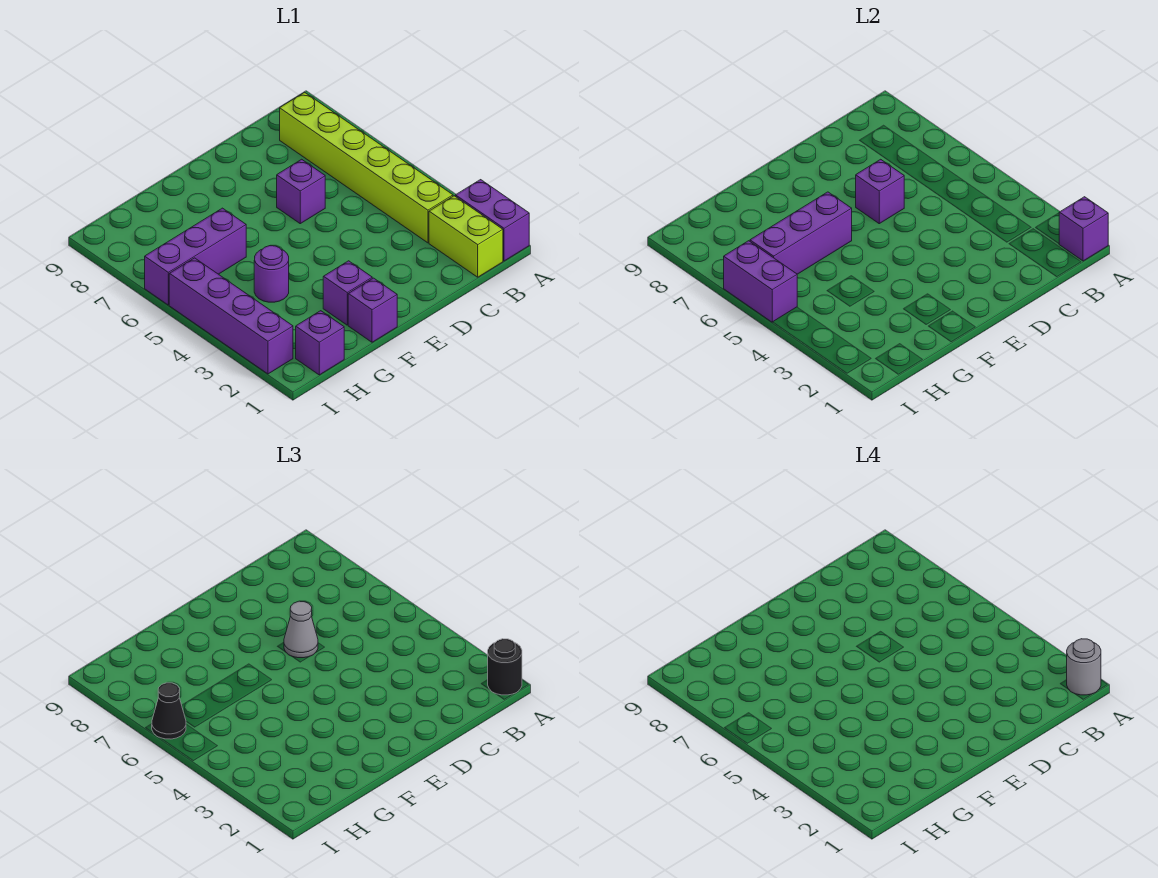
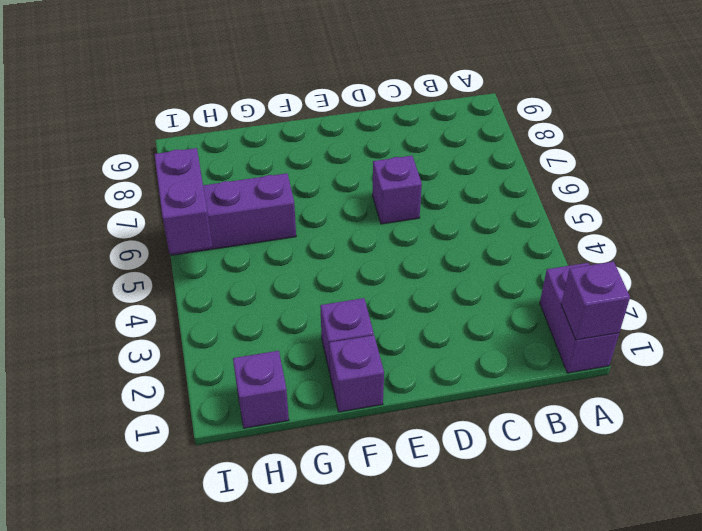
none -> lime 1x2 brick [429,196,503,277]
none -> lime 1x6 brick [280,92,453,243]
none -> purple 1x1 round brick [254,246,289,302]

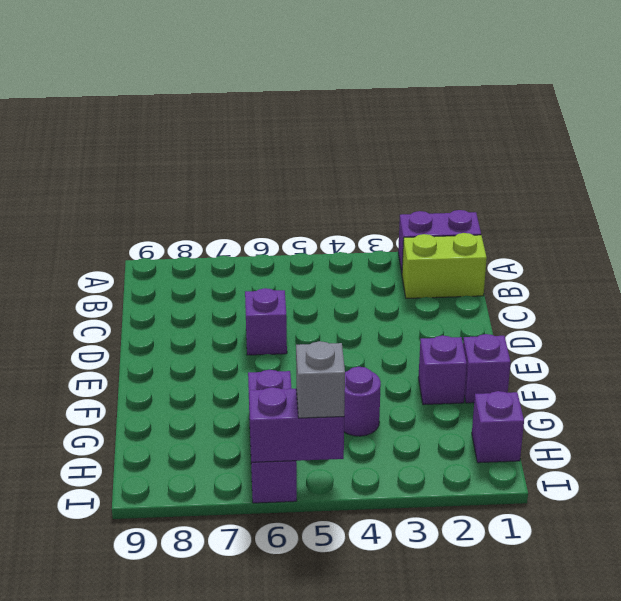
grey 1x1 brick [296,341,345,418] -> none
none -> lime 1x6 brick [280,92,453,243]
none -> purple 1x4 brick [169,258,293,374]
none -> purple 1x1 brick [1059,197,1108,261]

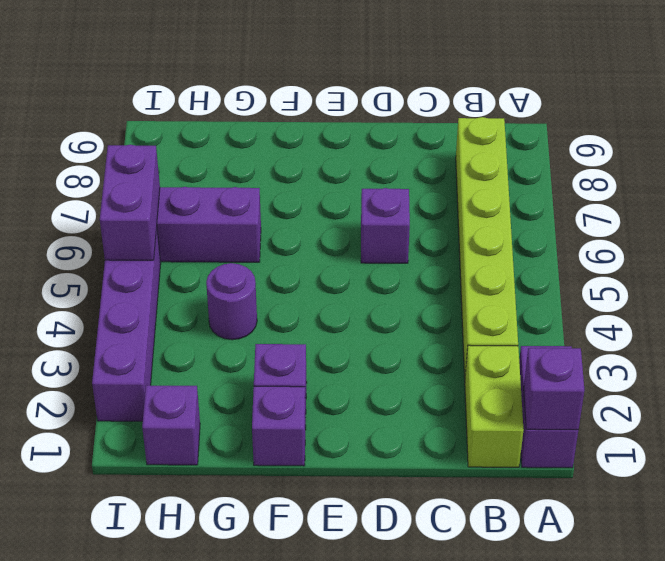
none -> purple 1x1 brick [856,159,904,224]
none -> purple 1x3 brick [750,192,852,274]
none -> black 1x1 round brick [488,639,522,695]

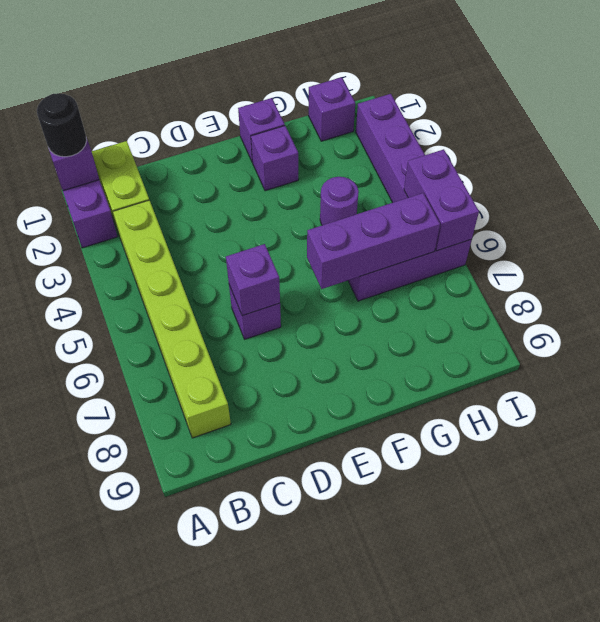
none -> grey 1x1 cone [284,601,318,658]
none -> black 1x1 cone [152,683,186,739]
none -> grey 1x1 round brick [1067,639,1101,695]

